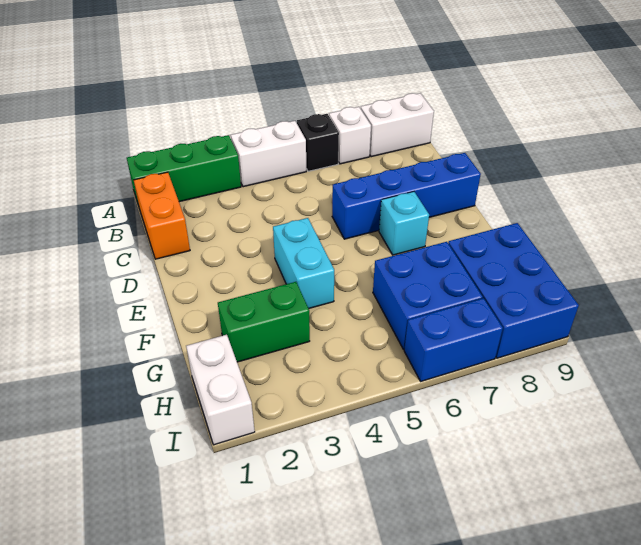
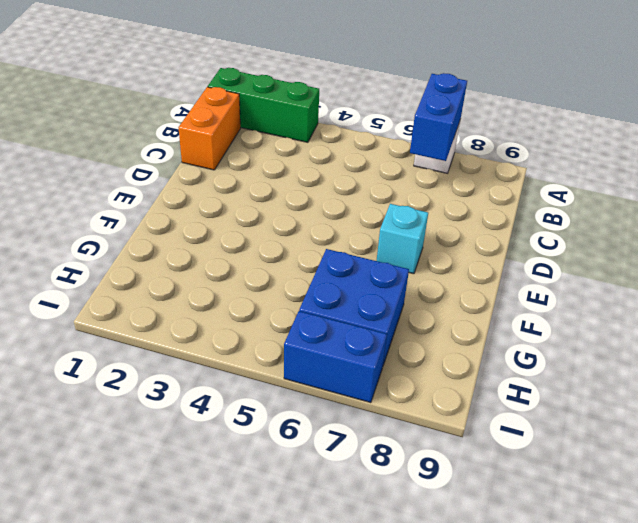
blue 1x2 brick [410,73,467,161] -> none
none -> white 1x2 brick [231,121,306,187]
none -> black 1x1 brick [297,114,339,171]
none -> white 1x2 brick [360,93,434,157]

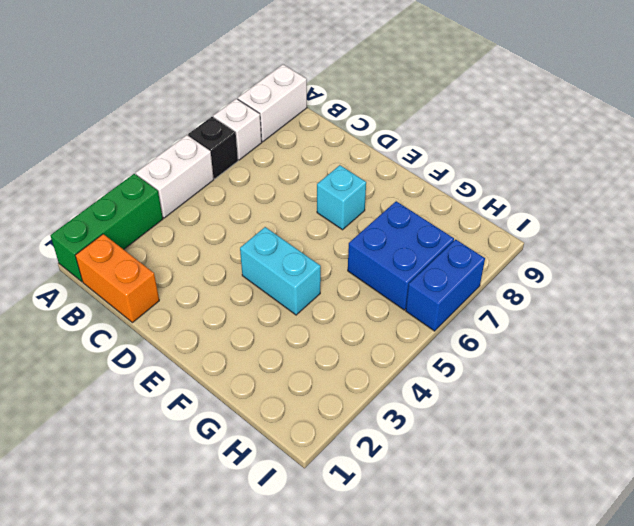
none -> blue 1x4 brick [332,153,481,239]
none -> green 1x2 brick [218,282,310,362]
none -> blue 2x3 brick [448,223,579,358]

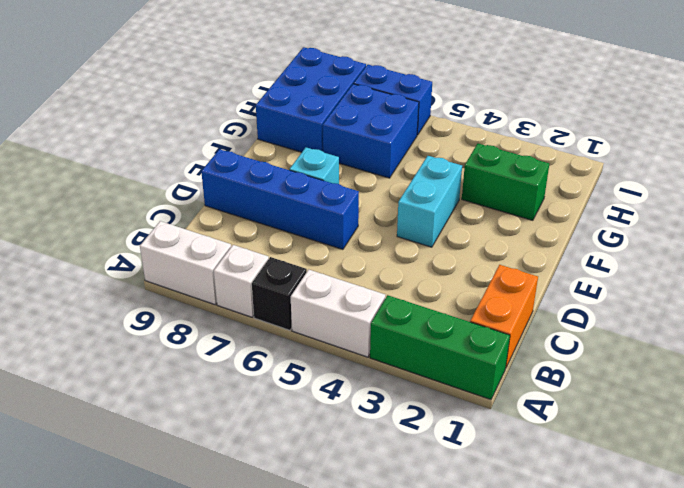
none -> white 1x2 brick [186,335,255,445]

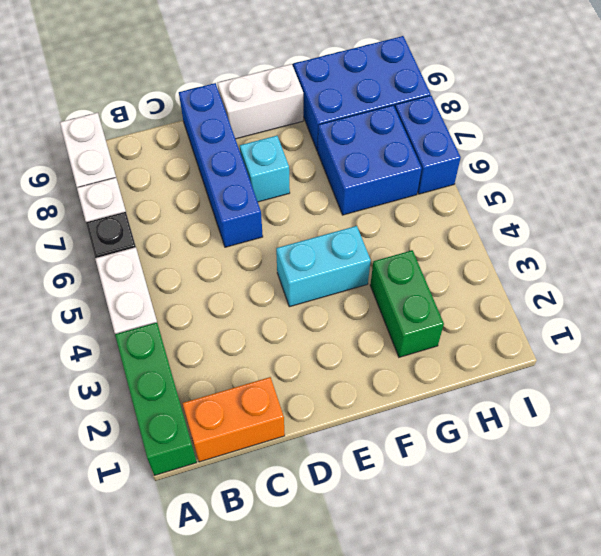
white 1x2 brick [218,64,303,139] -> white 1x2 brick moved to [186,335,255,445]

